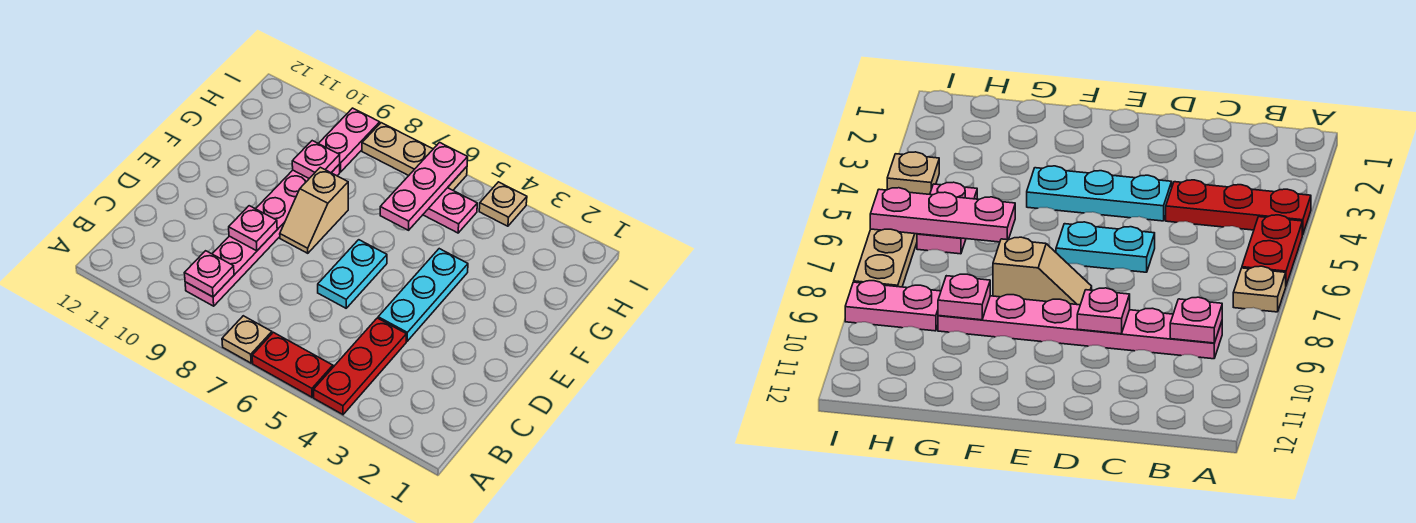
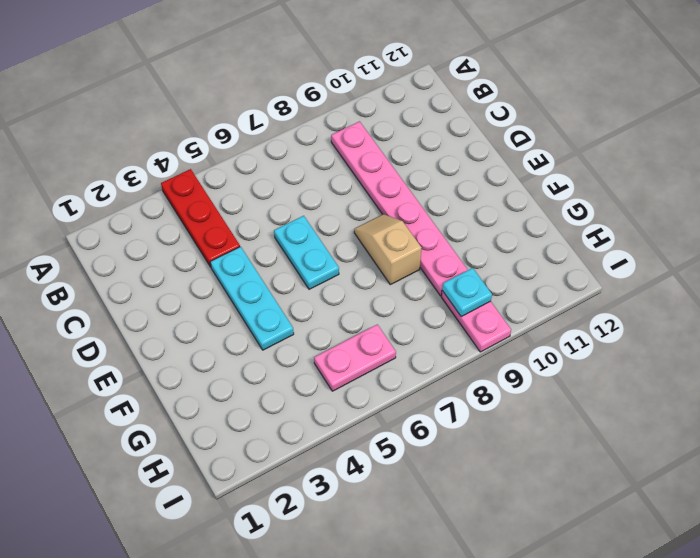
cyan 1x1 plate [442,268,492,316] -> none
none -> red 1x2 plate [252,332,333,397]
none -> tan 1x1 plate [222,316,272,363]
none -> tan 1x1 plate [479,182,527,226]

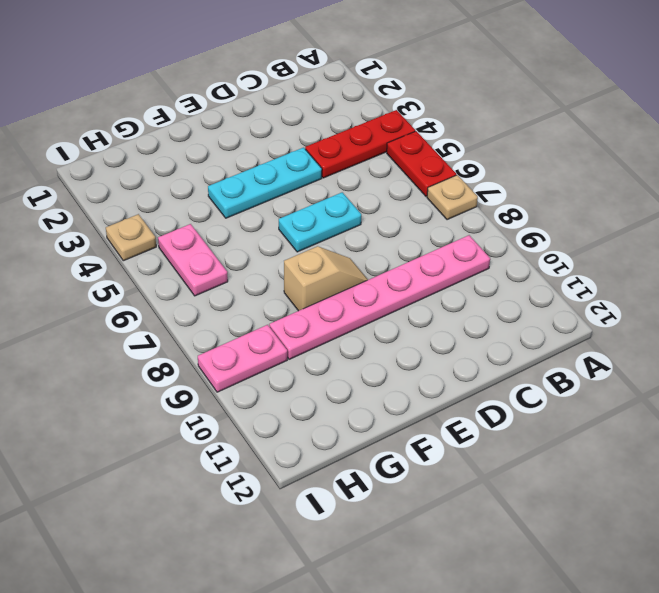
none -> tan 1x3 plate [362,123,467,190]
none -> pink 1x1 plate [185,251,234,297]
none -> pink 1x1 plate [229,206,277,251]

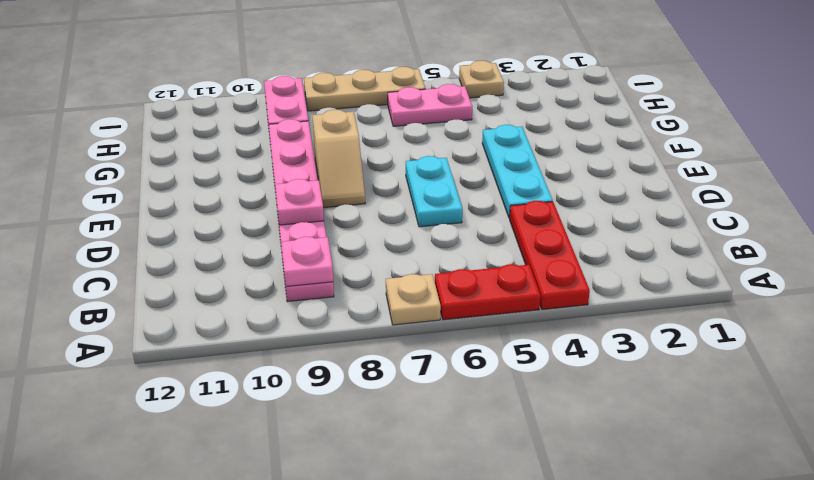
none -> pink 1x3 plate [380,142,468,230]
none -> pink 1x1 plate [292,141,340,178]

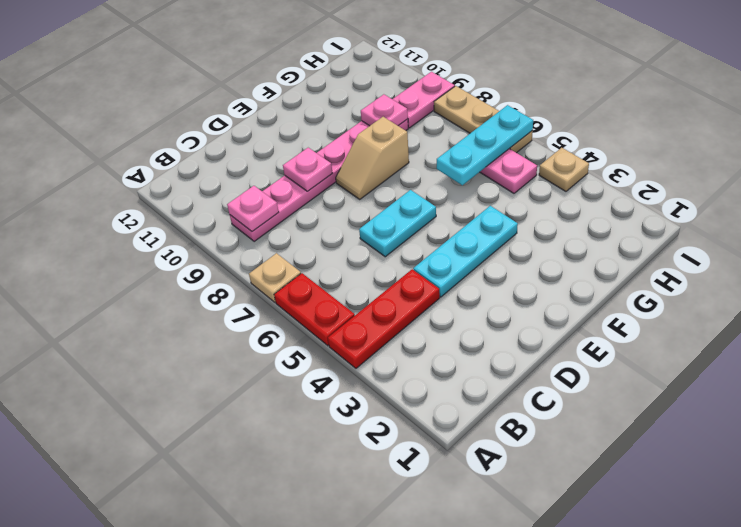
cyan 1x3 plate [437,105,533,185] -> pink 1x3 plate [380,142,468,230]

